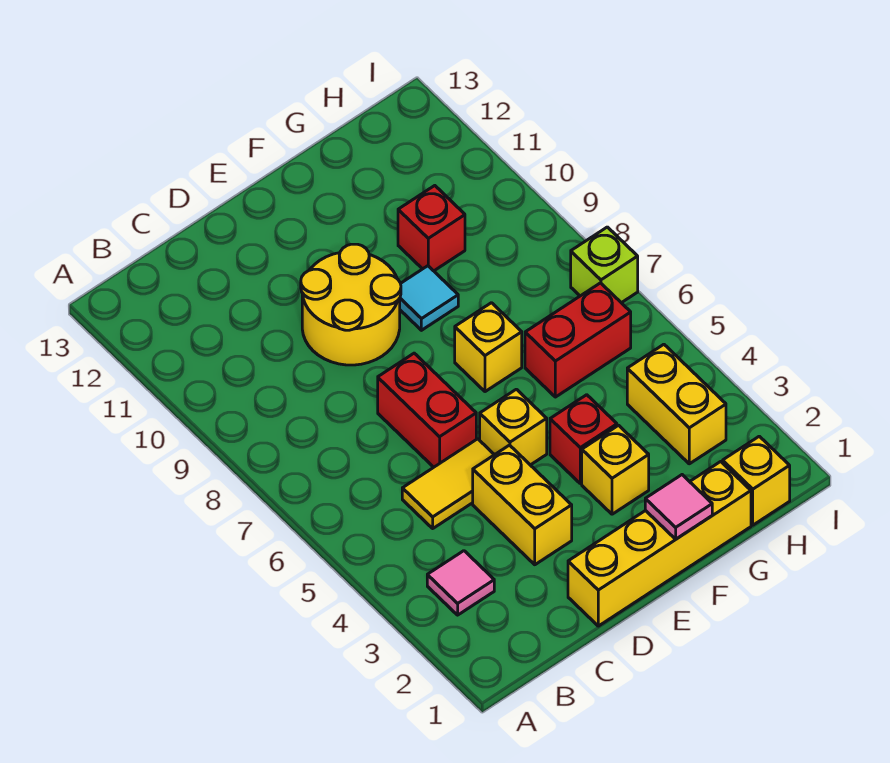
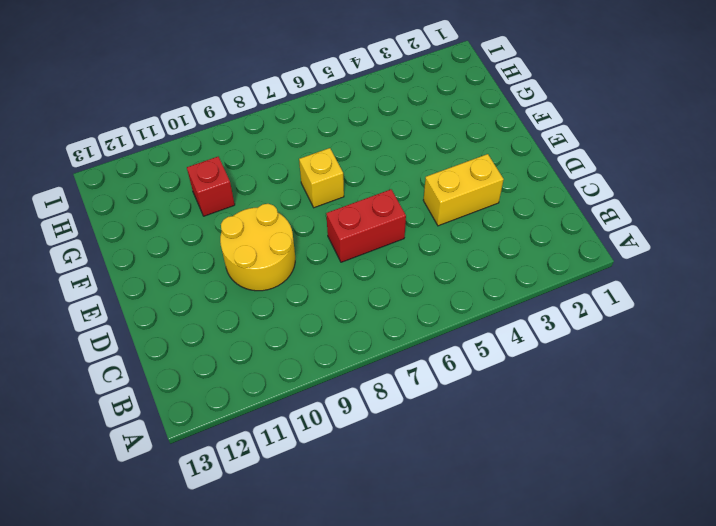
none -> pink 1x1 tile [427,551,494,615]
none -> yellow 1x2 tile [402,439,494,528]
none -> yellow 1x4 brick [568,462,751,626]

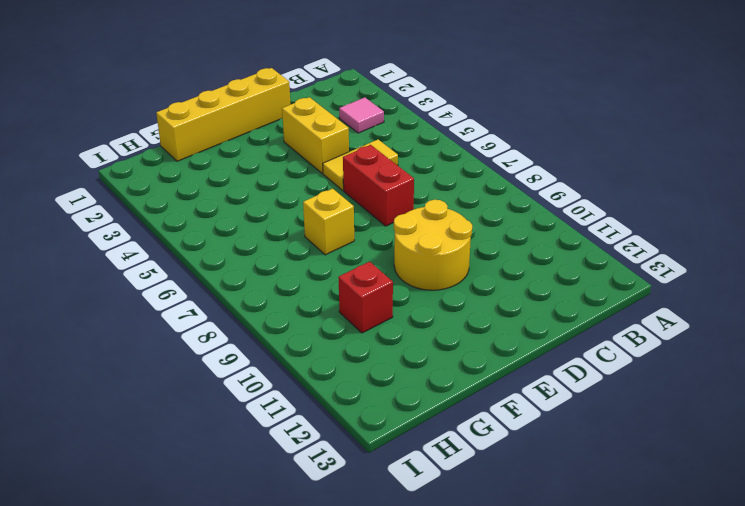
none -> yellow 1x1 brick [480,389,547,465]
none -> yellow 1x1 brick [582,425,649,514]
none -> red 1x1 brick [550,395,617,484]

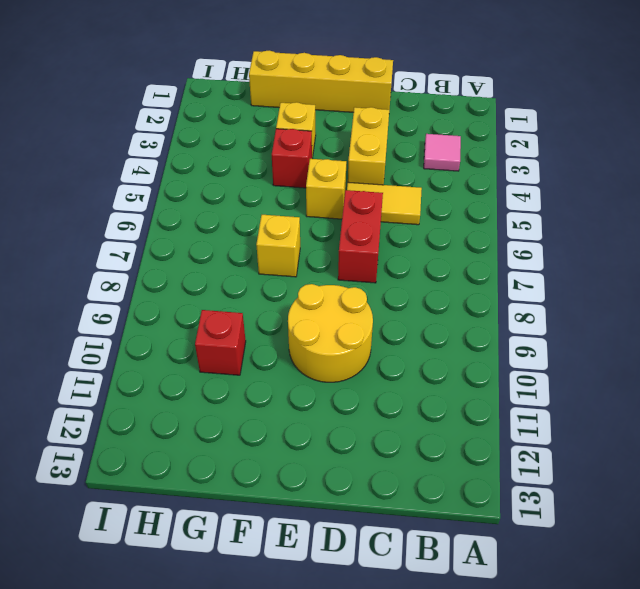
none -> cyan 1x1 tile [400,266,458,330]
none -> red 1x2 brick [525,283,631,397]
none -> yellow 1x1 brick [723,436,790,525]

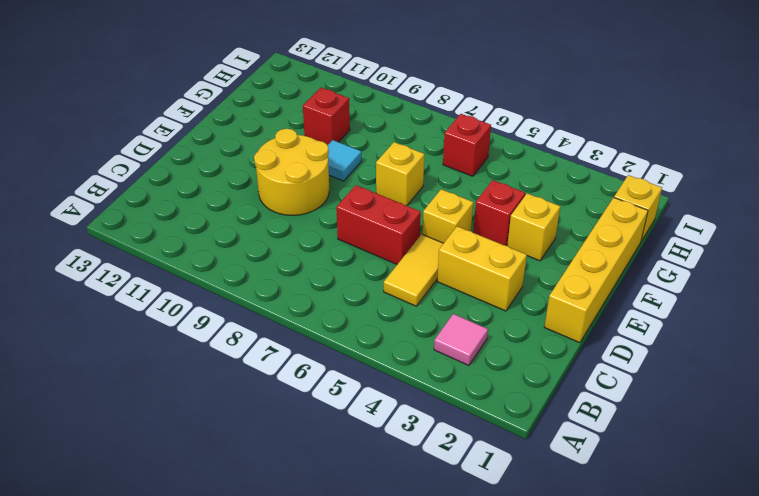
red 1x1 brick [443,114,491,176] -> red 1x2 brick [525,283,631,397]
none -> yellow 1x2 brick [627,344,726,464]
none -> lime 1x1 brick [571,227,638,303]
none -> pink 1x1 tile [645,475,712,539]

